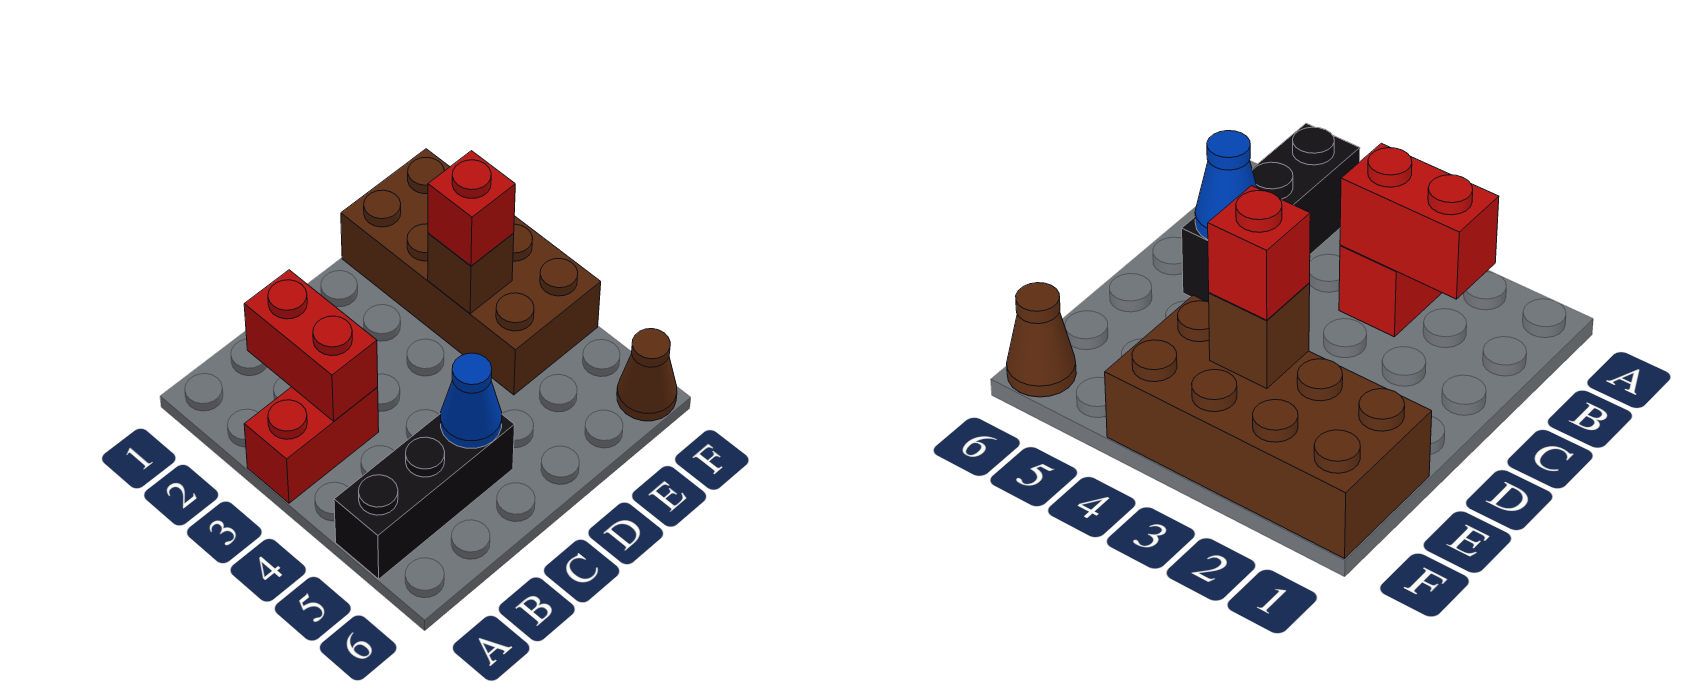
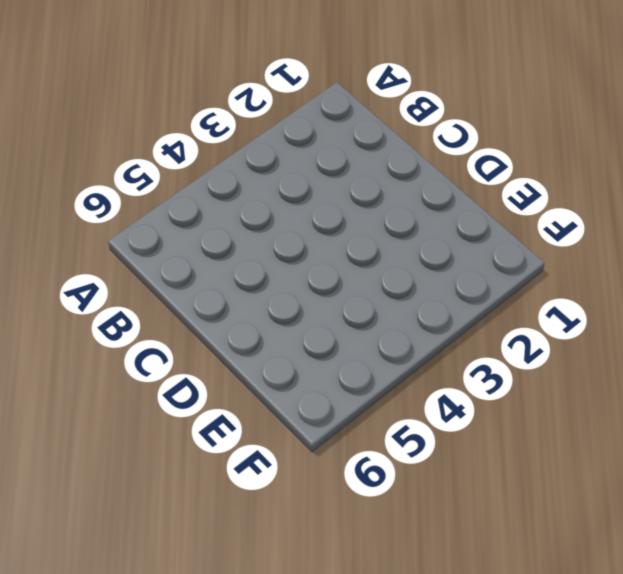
none -> red 1x2 brick [244,387,379,503]
none -> black 1x3 brick [334,414,515,579]

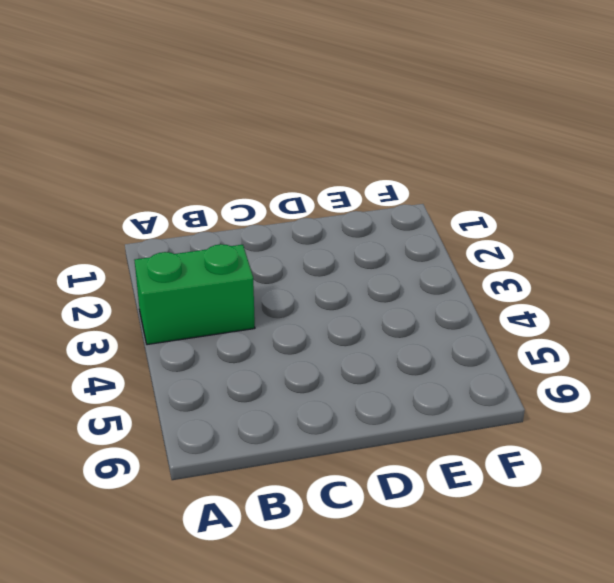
green 1x2 brick [135,244,255,345] -> red 1x2 brick [244,387,379,503]
none -> black 1x3 brick [334,414,515,579]
none -> brown 2x4 brick [341,149,601,395]

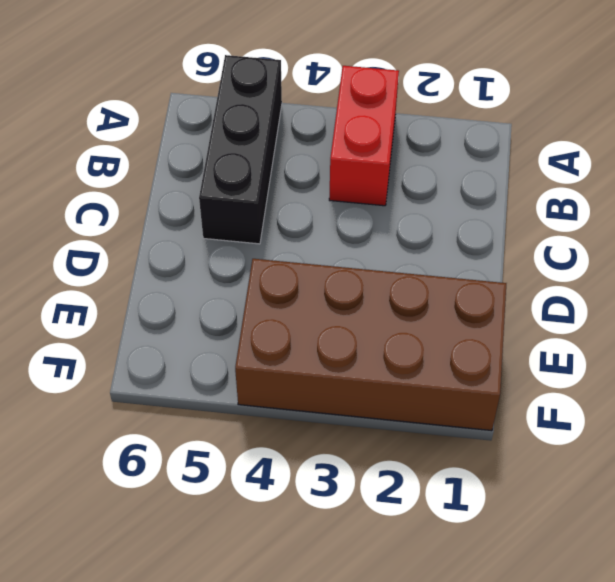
none -> brown 1x1 cone [617,329,677,421]
none -> red 1x2 brick [244,270,378,421]

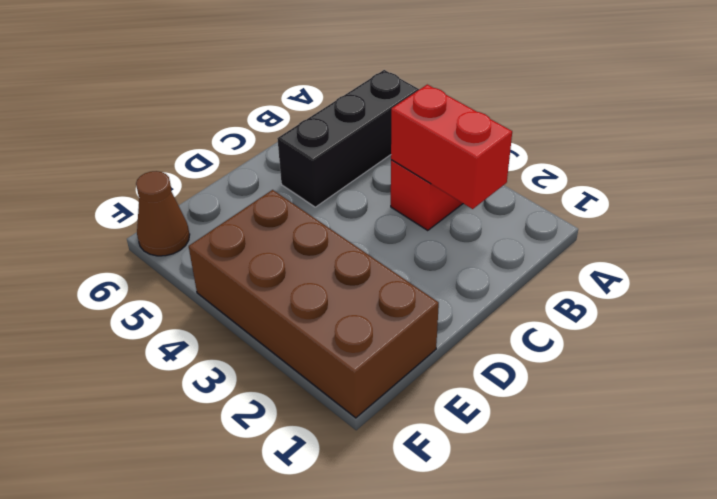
none -> blue 1x1 cone [441,353,502,448]
none -> brown 1x1 brick [428,233,514,313]

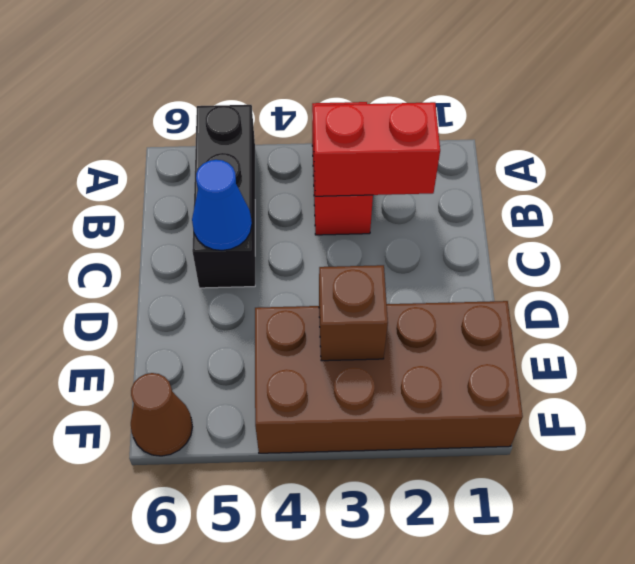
none -> red 1x1 brick [428,151,515,266]

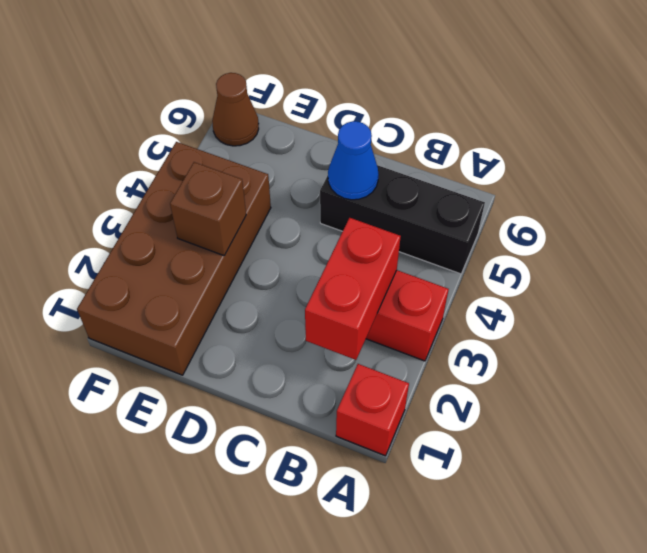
red 1x1 brick [336,364,409,456] -> red 1x1 brick moved to [428,151,515,266]

